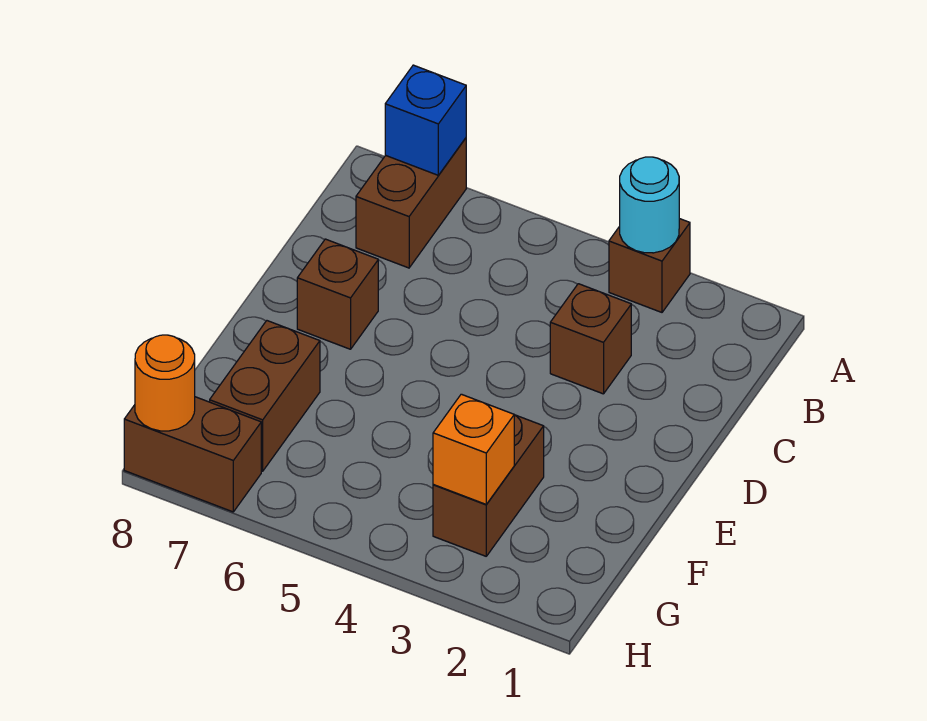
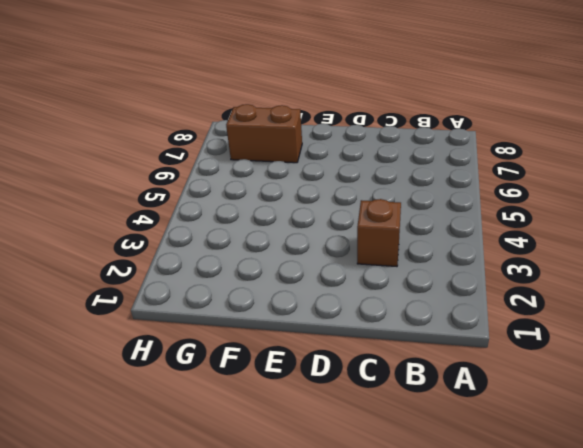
none -> brown 1x1 brick [609,219,690,312]
none -> brown 1x2 brick [356,138,466,268]

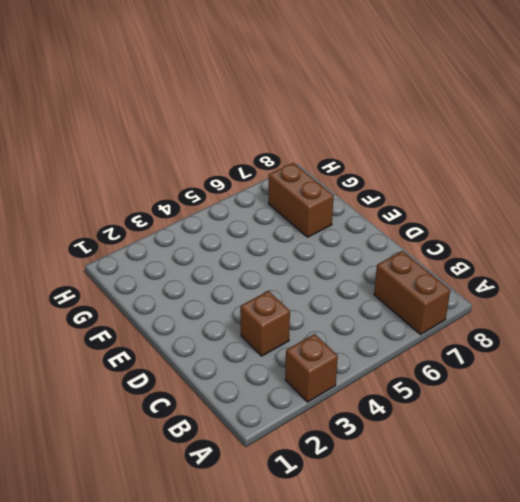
none -> brown 1x1 brick [297,239,378,349]
none -> brown 1x2 brick [433,415,544,556]

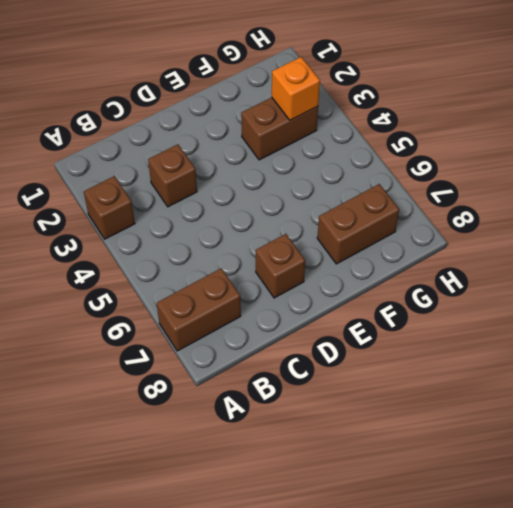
none -> brown 1x2 brick [124,397,261,512]
none -> cyan 1x1 round brick [620,157,679,253]

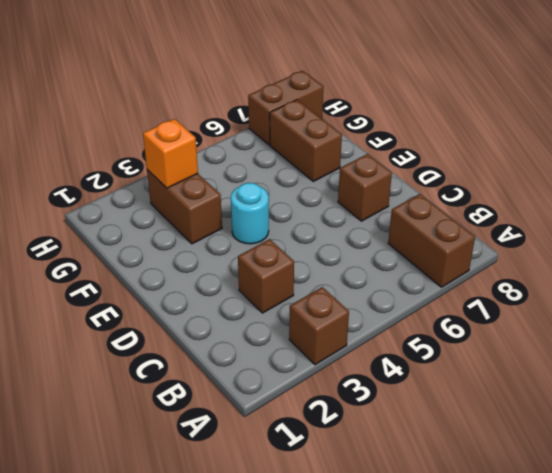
cyan 1x1 round brick [231,183,269,244] -> cyan 1x1 round brick moved to [620,157,679,253]
none -> blue 1x1 brick [385,65,466,175]
none -> orange 1x1 round brick [135,335,195,431]

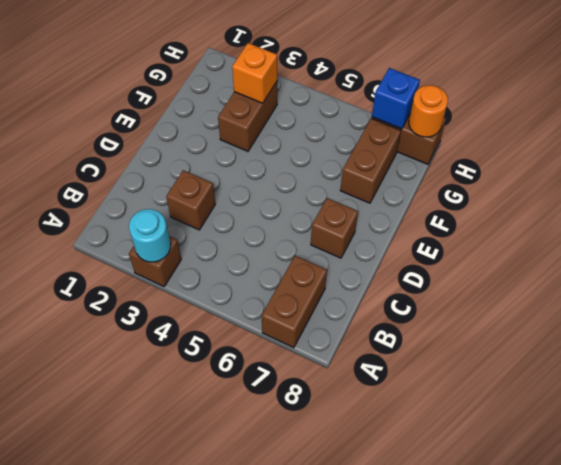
blue 1x1 brick [372,68,420,129] -> blue 1x1 brick moved to [385,65,466,175]

